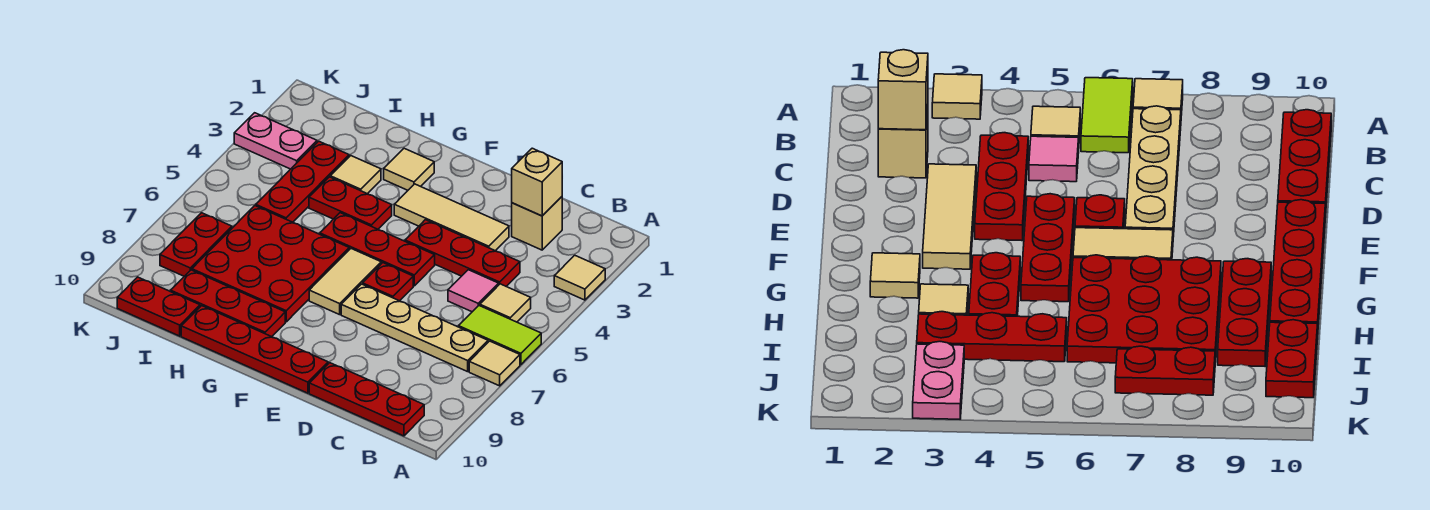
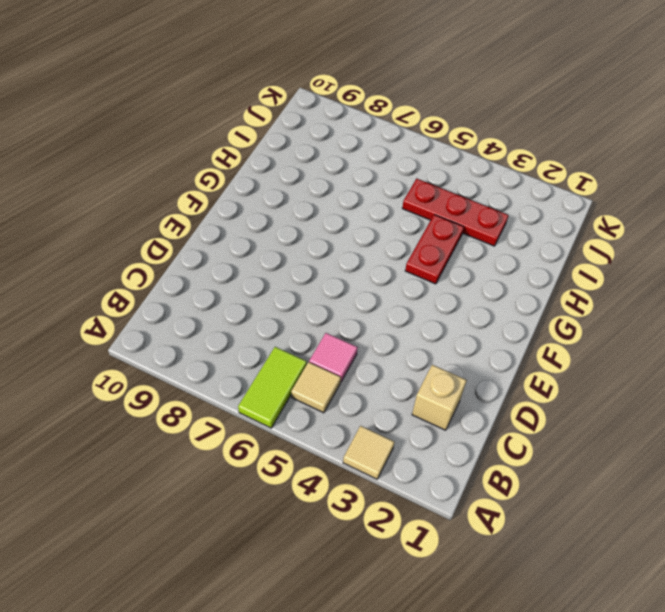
none -> tan 1x1 tile [469,341,520,386]
none -> tan 1x4 plate [341,284,488,372]
none -> red 1x3 plate [309,363,424,436]

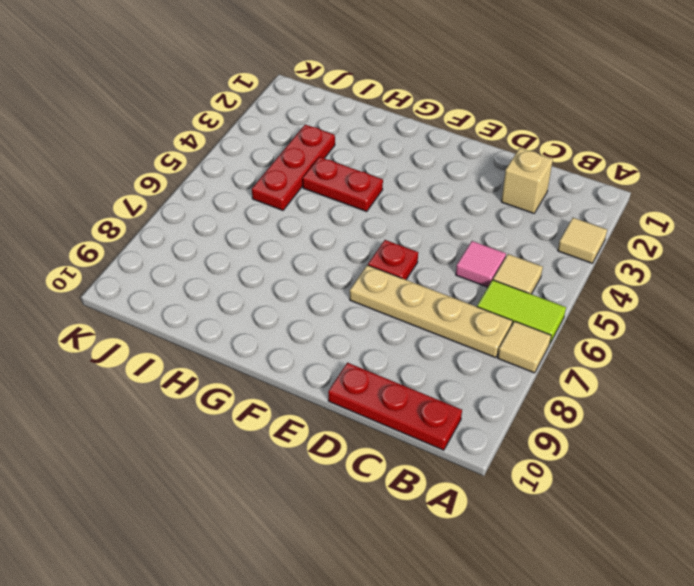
none -> red 1x3 plate [405,220,520,286]
none -> tan 1x3 tile [394,184,509,251]
none -> red 1x3 plate [320,213,435,286]

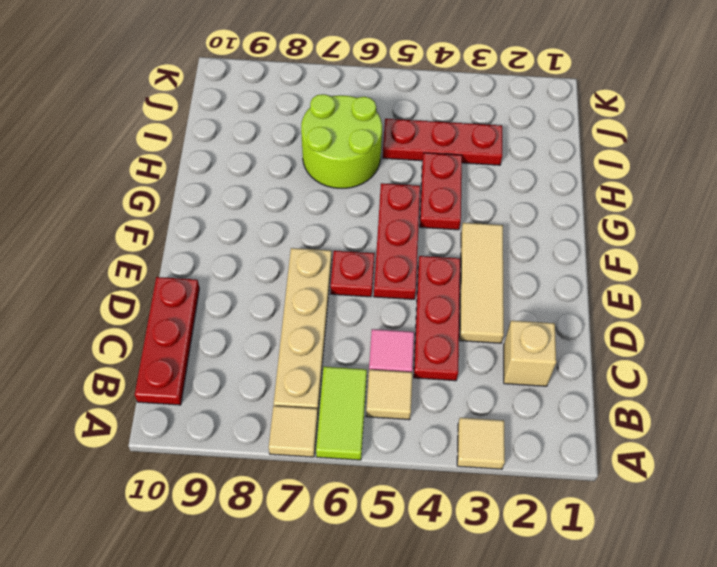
lime 2x2 round brick [301,94,382,188] -> red 3x3 plate [192,206,349,322]
none -> red 1x4 plate [181,306,328,393]
none -> tan 1x2 tile [309,249,381,315]
none -> tan 1x1 tile [384,148,434,190]

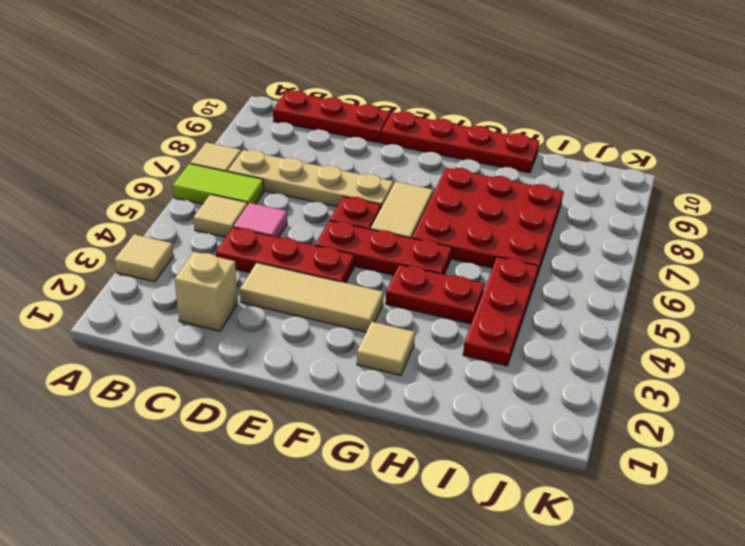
none -> red 1x3 plate [171,270,285,337]
none -> tan 1x1 tile [330,155,381,194]
none -> red 1x2 plate [117,277,200,336]

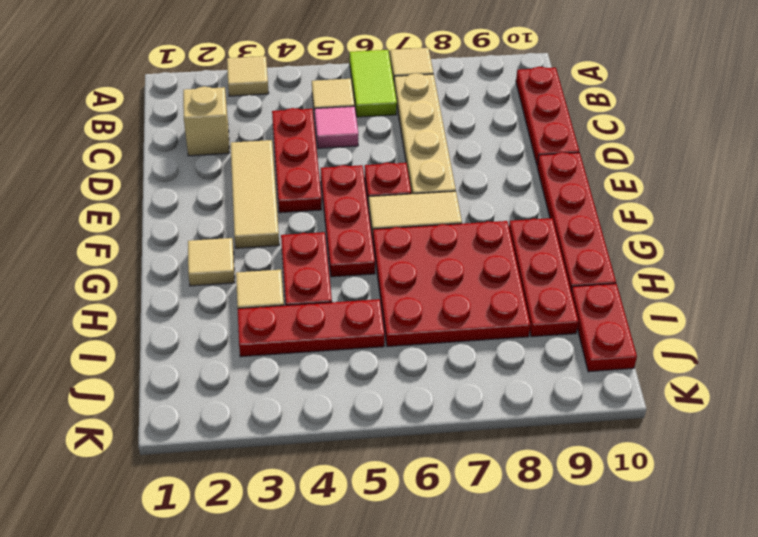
none -> pink 1x2 plate [234,113,317,169]
none -> red 1x2 plate [160,213,232,276]
none -> tan 1x1 brick [512,148,562,216]

